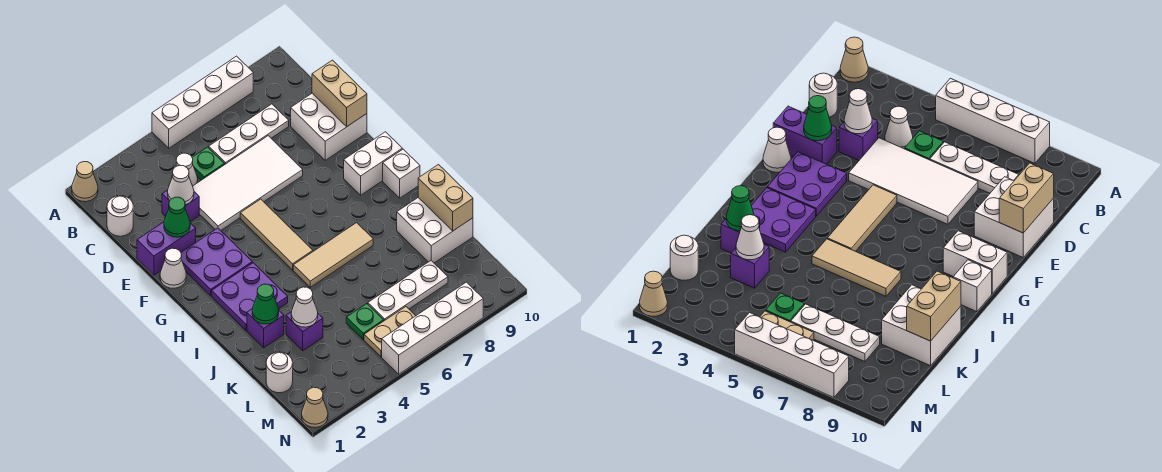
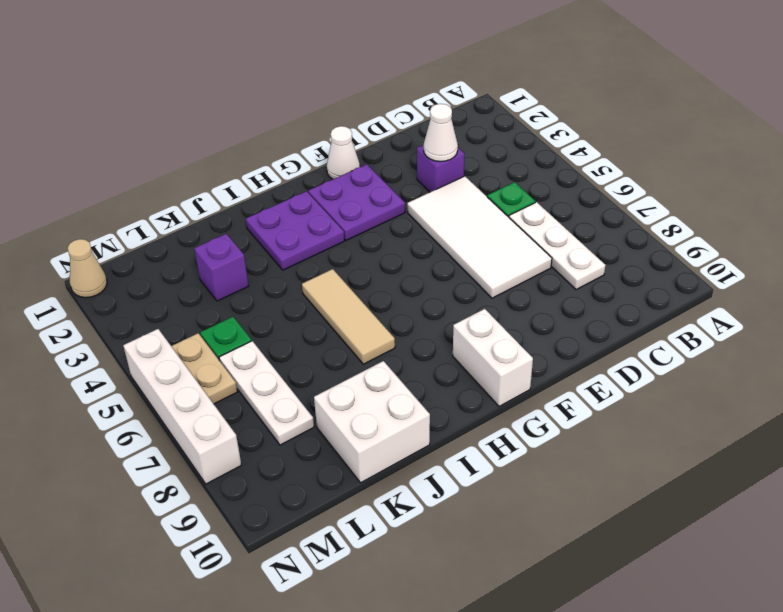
none -> tan 1x1 cone [72,162,98,202]
none -> white 1x4 brick [152,56,253,148]
none -> white 1x1 round brick [107,196,133,236]
none -> white 1x1 cone [171,153,198,186]

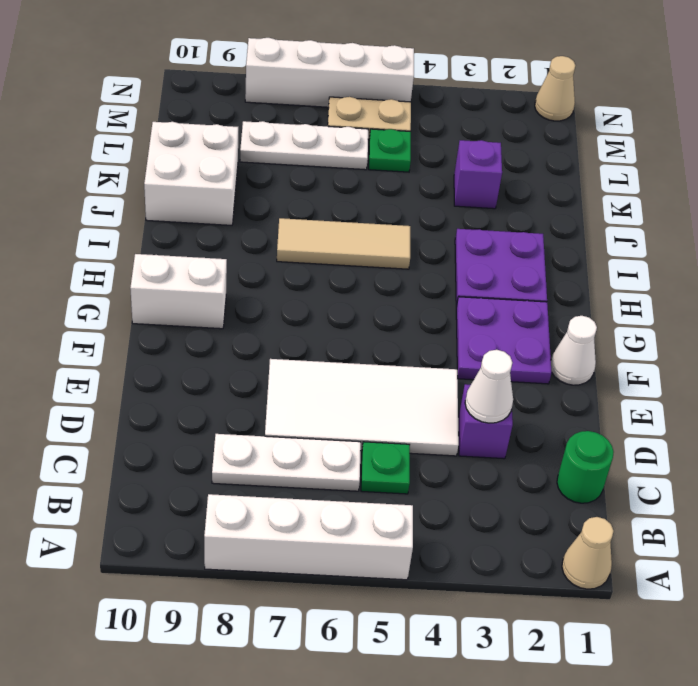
green 1x1 round brick [557,431,614,503] -> white 1x1 round brick [107,196,133,236]
none -> white 1x1 cone [171,153,198,186]
none -> white 2x2 brick [291,93,367,160]
none -> purple 1x2 brick [137,222,196,275]
none -> tan 1x3 tile [240,199,313,270]

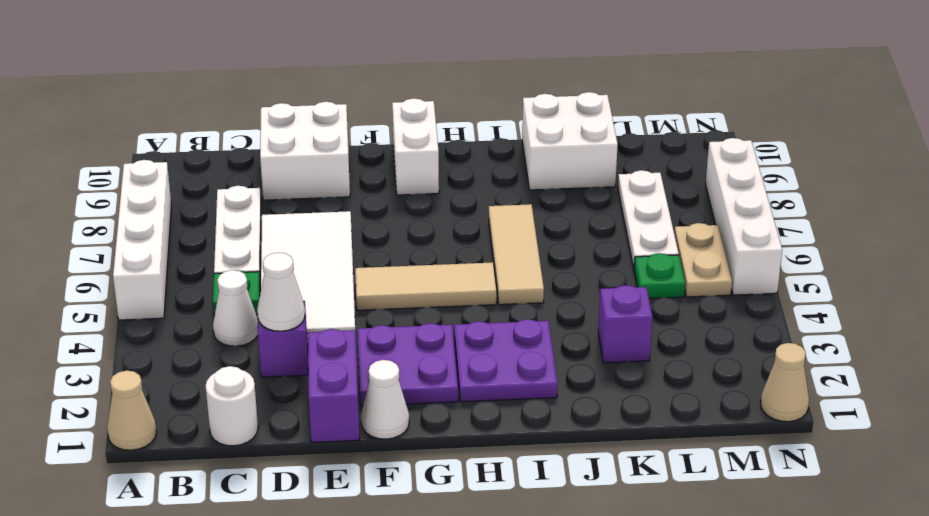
none -> white 1x1 brick [383,149,420,198]
none -> purple 1x1 brick [247,309,284,348]
none -> white 1x1 round brick [266,352,293,393]
none -> tan 1x2 brick [312,60,367,126]

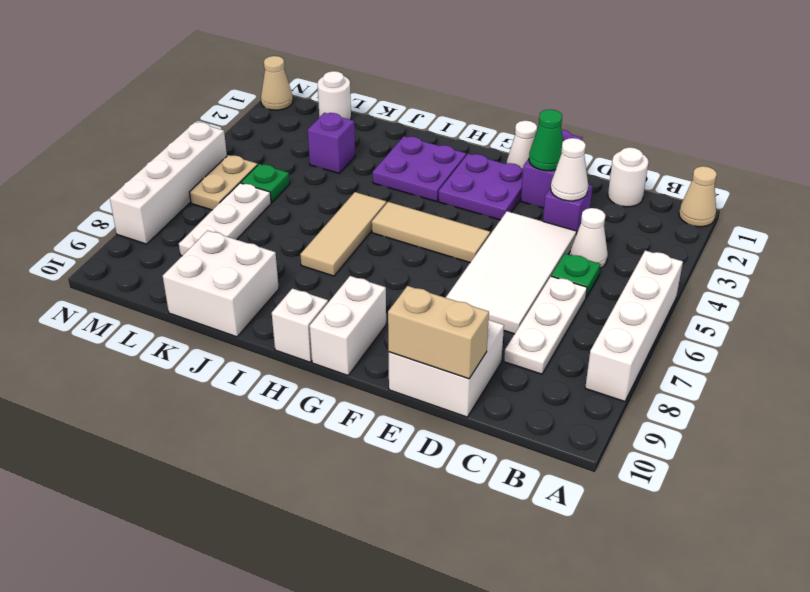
none -> purple 1x1 brick [247,309,284,348]
none -> green 1x1 cone [252,284,279,324]
none -> tan 1x2 brick [418,165,473,231]
none -> white 1x1 cone [291,287,318,327]

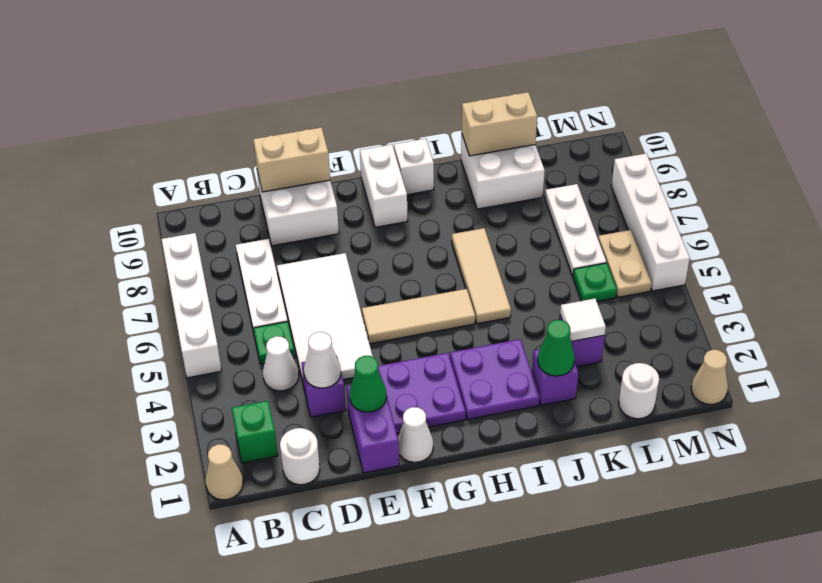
green 1x1 brick [232,401,278,463] -> none
white 1x1 tile [560,299,606,341] -> white 1x1 cone [291,287,318,327]

